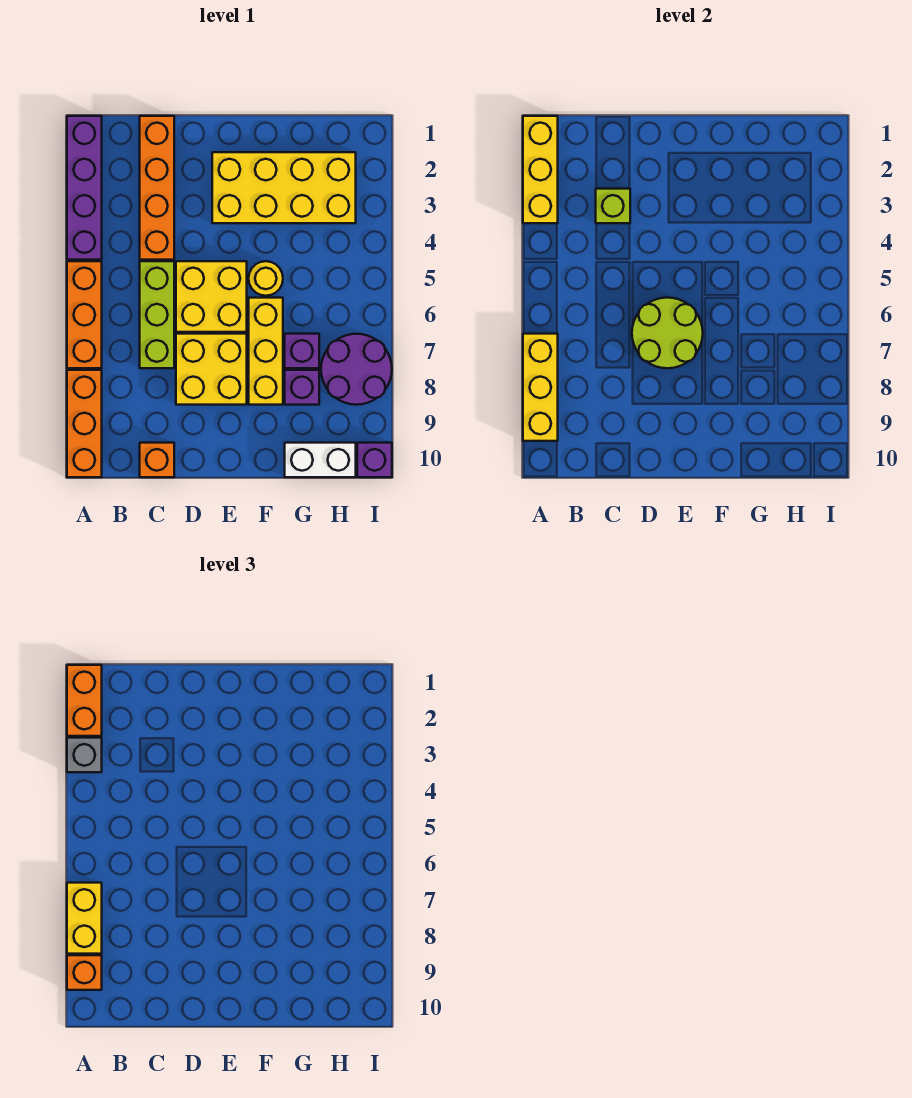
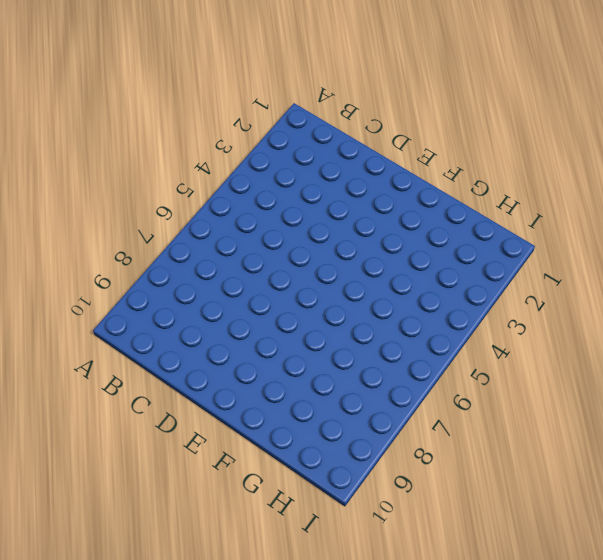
none -> purple 1x4 brick [67,116,102,260]
none -> orange 1x3 brick [67,261,102,368]
none -> orange 1x3 brick [67,370,102,477]

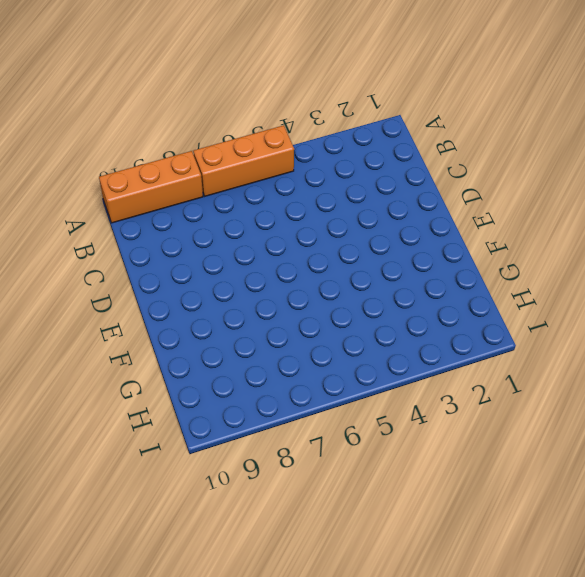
none -> purple 1x4 brick [67,116,102,260]
none -> orange 1x4 brick [140,116,174,260]
none -> lime 1x3 brick [140,261,174,368]

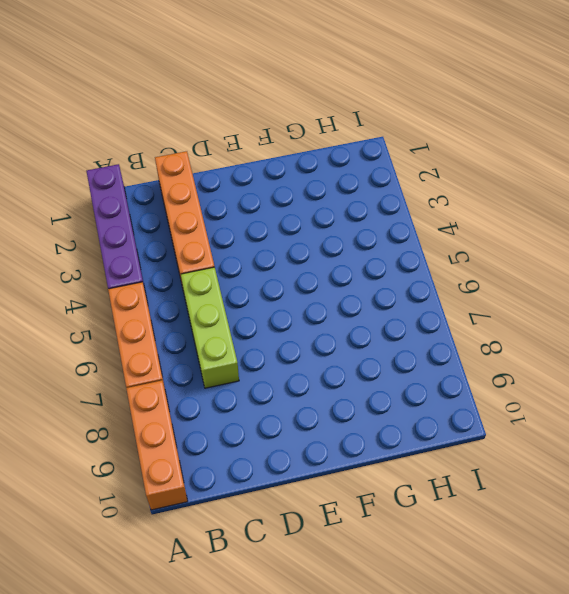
none -> orange 1x1 brick [140,443,174,477]
none -> yellow 2x2 brick [176,261,247,332]
none -> yellow 2x2 brick [176,334,247,405]

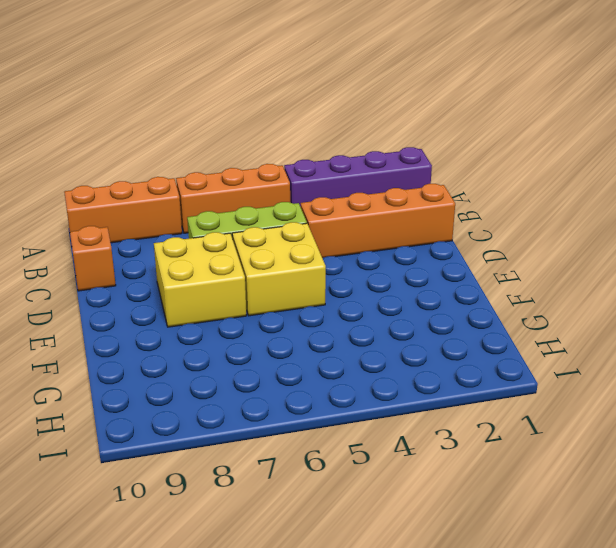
none -> yellow 2x4 brick [212,152,356,223]
none -> yellow 1x1 round brick [249,261,283,296]
none -> yellow 1x3 brick [249,298,283,405]

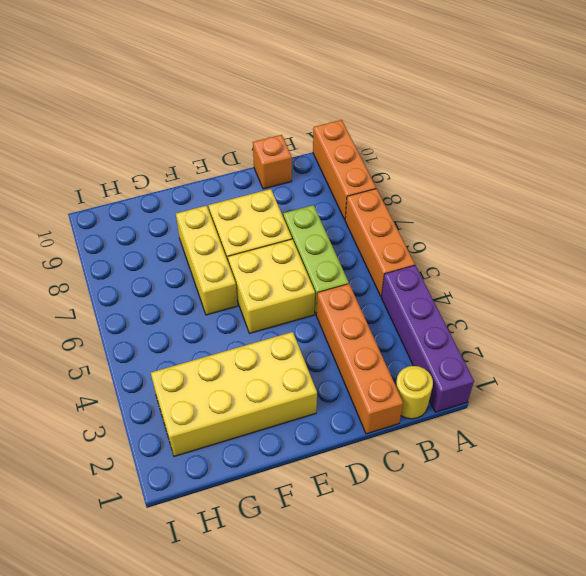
yellow 1x1 round brick [396,366,433,419] -> yellow 1x1 round brick moved to [249,261,283,296]
none -> purple 1x1 brick [285,334,319,368]
none -> purple 1x1 brick [285,370,319,405]
none -> white 1x2 brick [285,443,356,477]

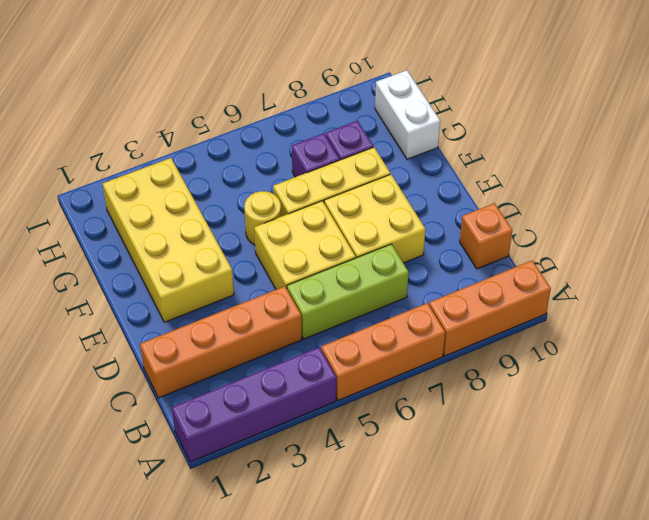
none -> purple 2x2 round brick [321,334,392,405]
none -> purple 1x1 brick [357,443,392,477]
none -> yellow 1x3 brick [523,116,558,223]

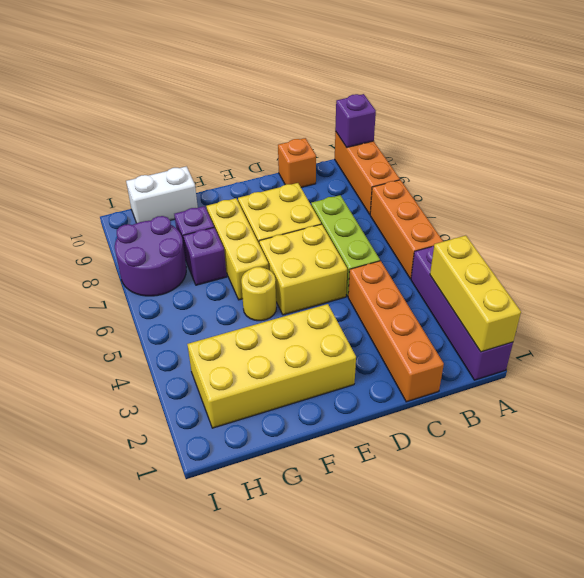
purple 1x1 brick [335,94,376,147] -> purple 1x1 brick moved to [357,443,392,477]
none -> yellow 1x3 brick [523,334,558,441]
none -> lime 1x1 brick [596,189,630,223]
none -> lime 2x2 round brick [632,298,703,368]

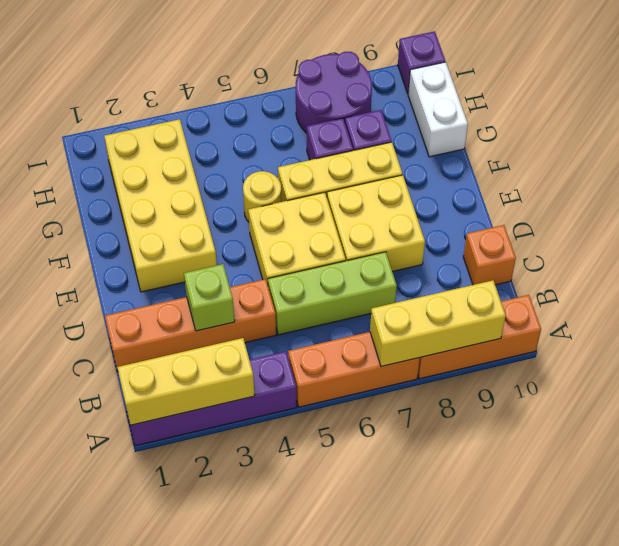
none -> lime 2x2 round brick [632,298,703,368]
none -> orange 1x2 brick [67,665,102,736]
none -> grey 1x1 brick [67,738,102,772]

